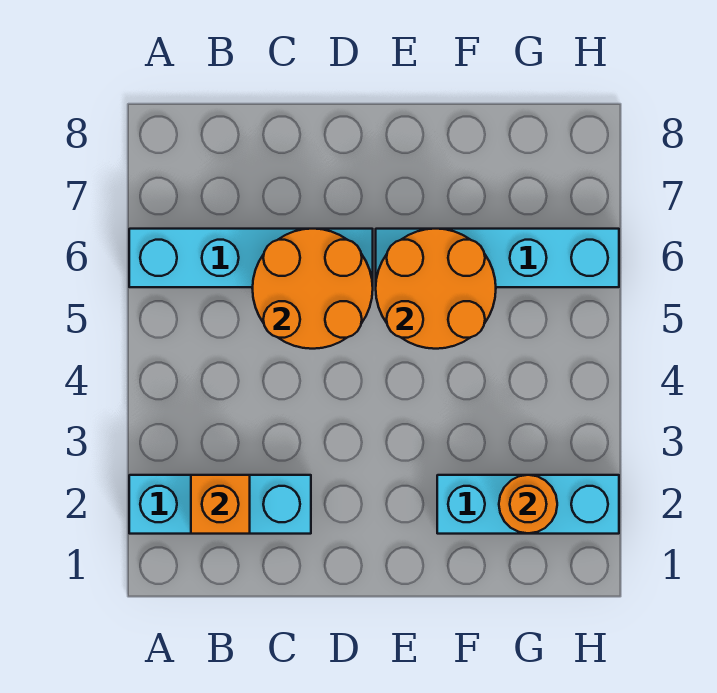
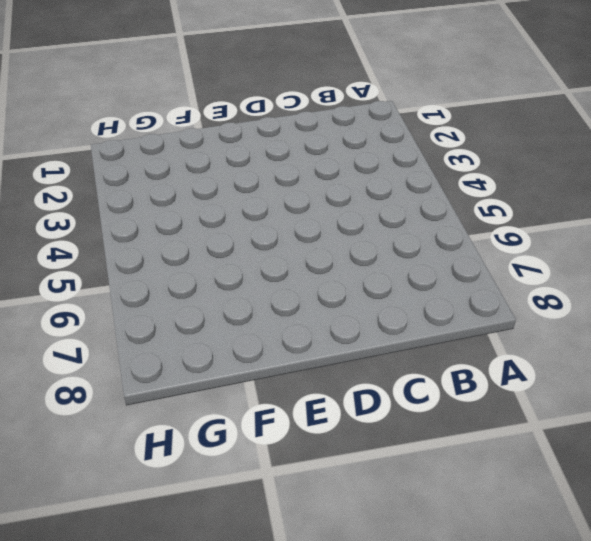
none -> cyan 1x3 brick [129,475,311,534]
none -> cyan 1x4 brick [129,229,373,287]

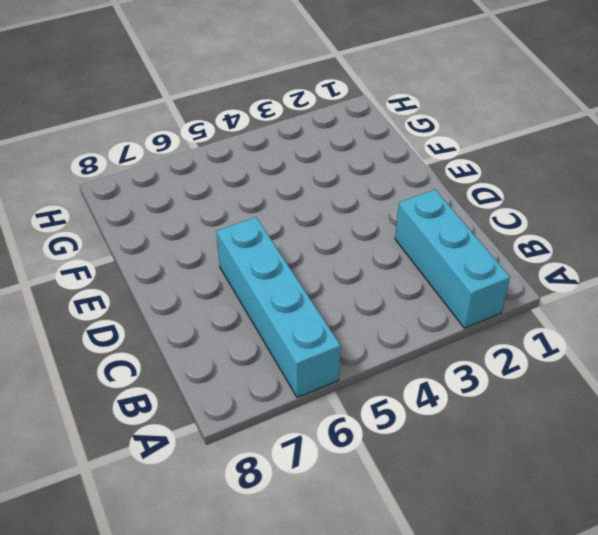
none -> cyan 1x4 brick [376,229,619,287]
none -> cyan 1x3 brick [437,475,619,534]

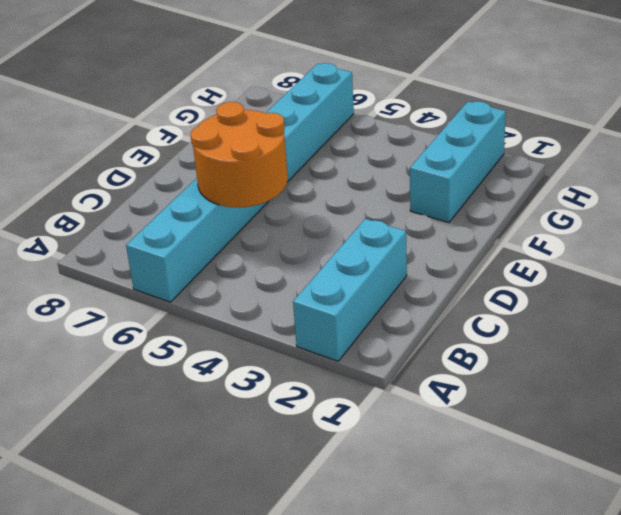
none -> orange 1x1 brick [191,475,250,534]
none -> orange 2x2 round brick [376,229,496,349]

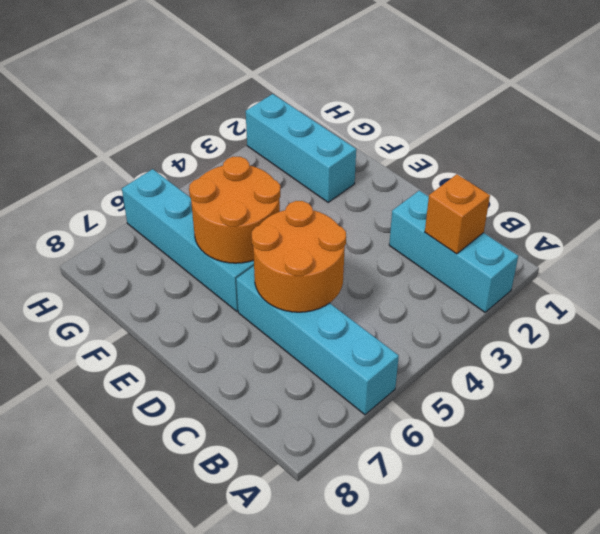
none -> orange 1x1 round brick [499,475,557,533]

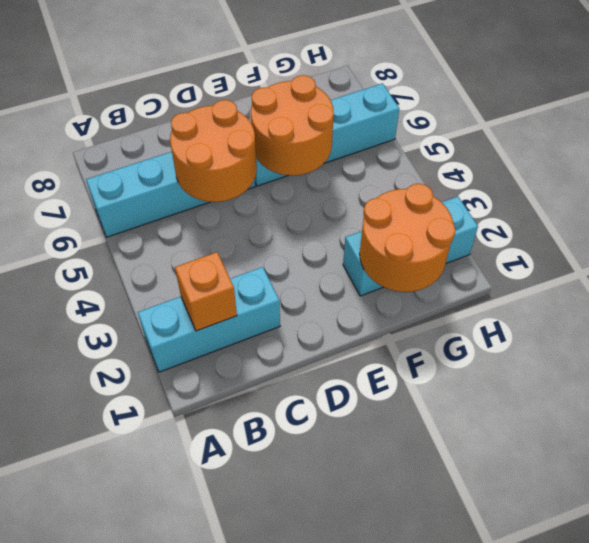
orange 2x2 round brick [360,184,456,292] -> orange 1x1 round brick [499,475,557,533]

